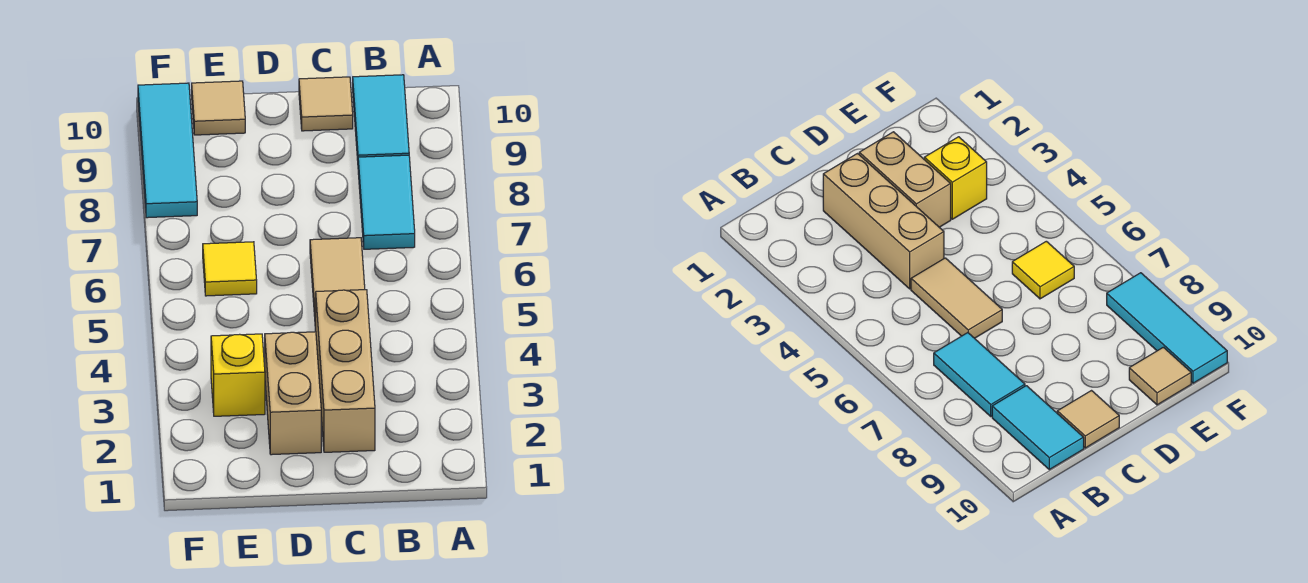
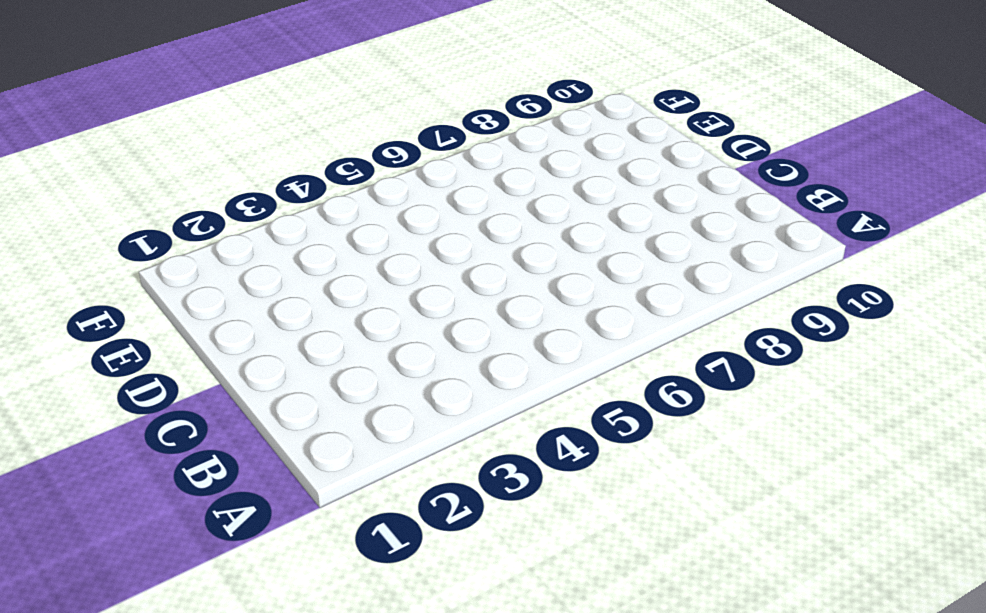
none -> cyan 1x2 tile [358,155,415,249]
none -> cyan 1x2 tile [353,75,409,160]

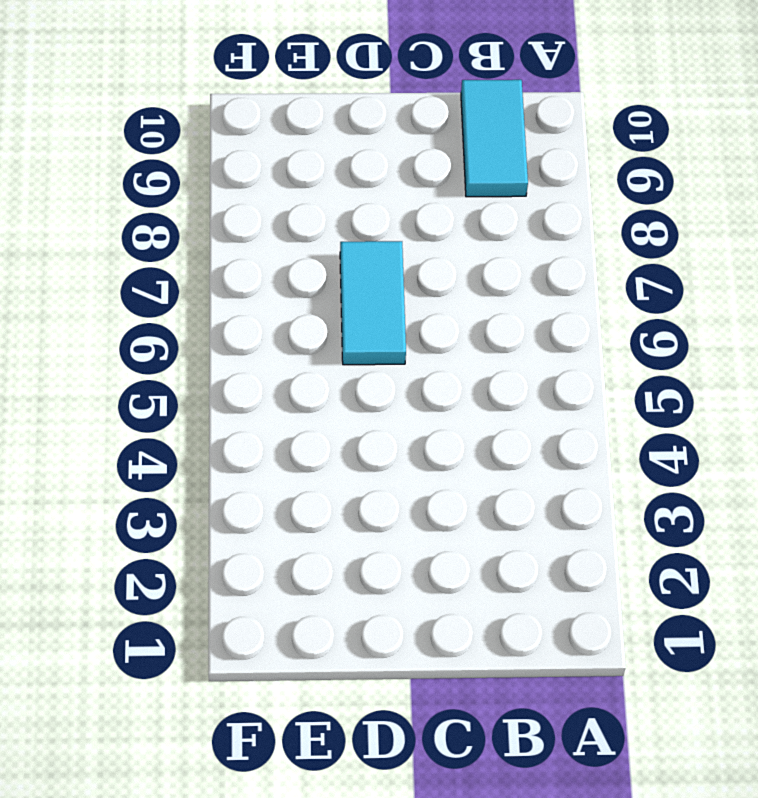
cyan 1x2 tile [340,241,406,365] -> cyan 1x2 tile moved to [358,155,415,249]
none -> tan 1x3 brick [316,290,375,452]
none -> tan 1x2 tile [310,238,365,331]

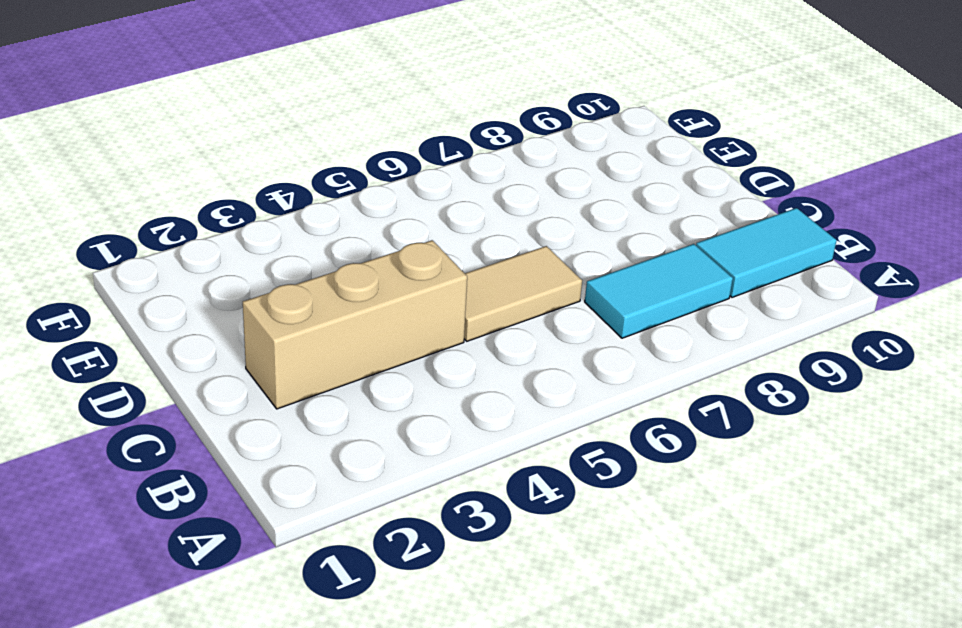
none -> tan 1x1 tile [299,77,353,131]
none -> tan 1x2 brick [265,332,321,455]

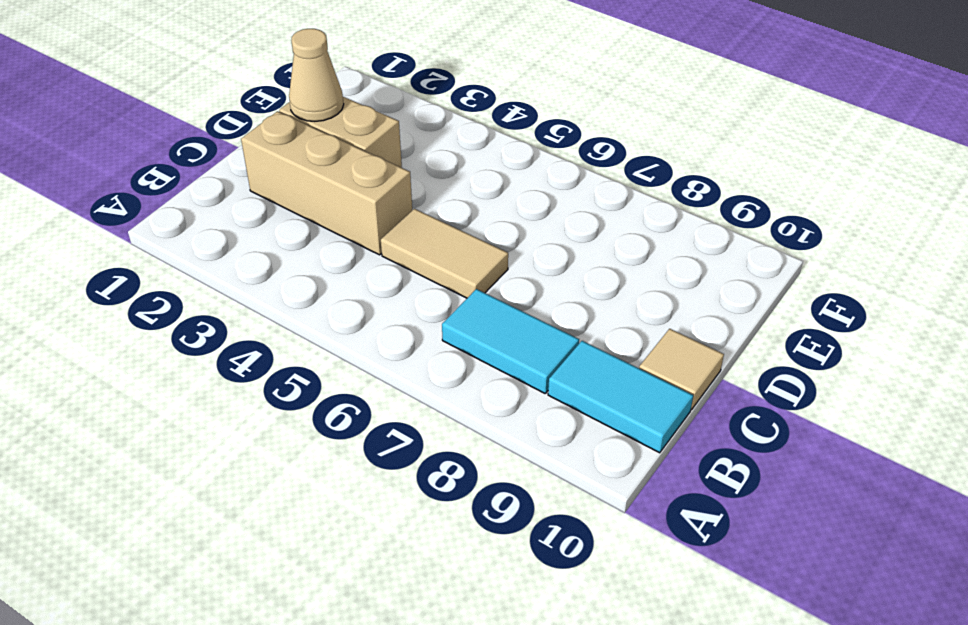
tan 1x1 cone [289,29,344,121] -> none
none -> yellow 1x1 brick [211,334,265,416]
none -> yellow 1x1 tile [203,242,257,296]

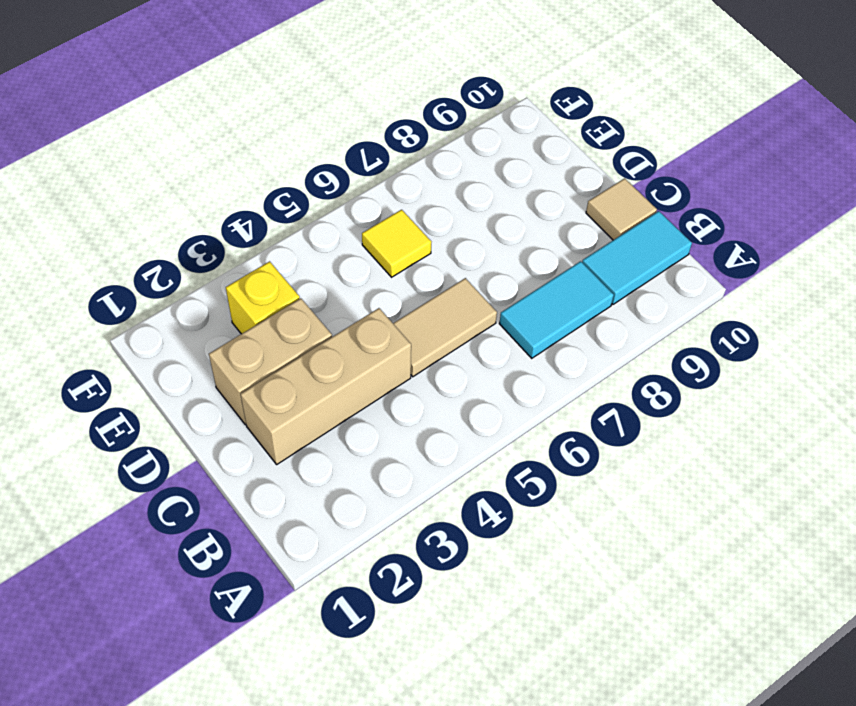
none -> tan 1x1 tile [192,81,245,135]
none -> cyan 1x3 tile [138,83,197,218]

